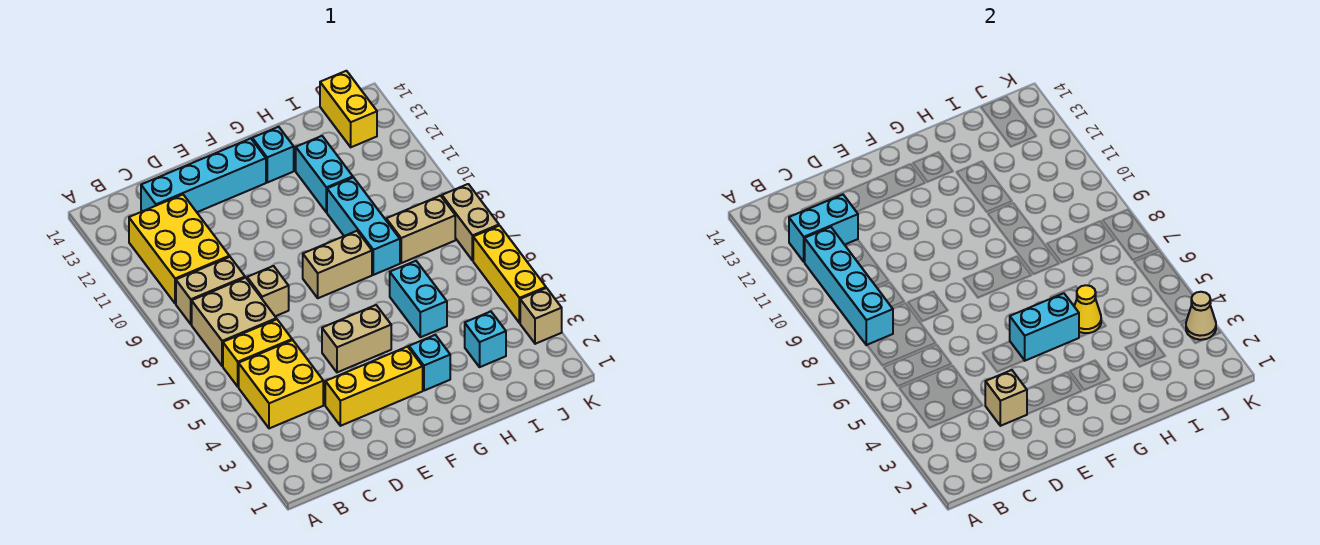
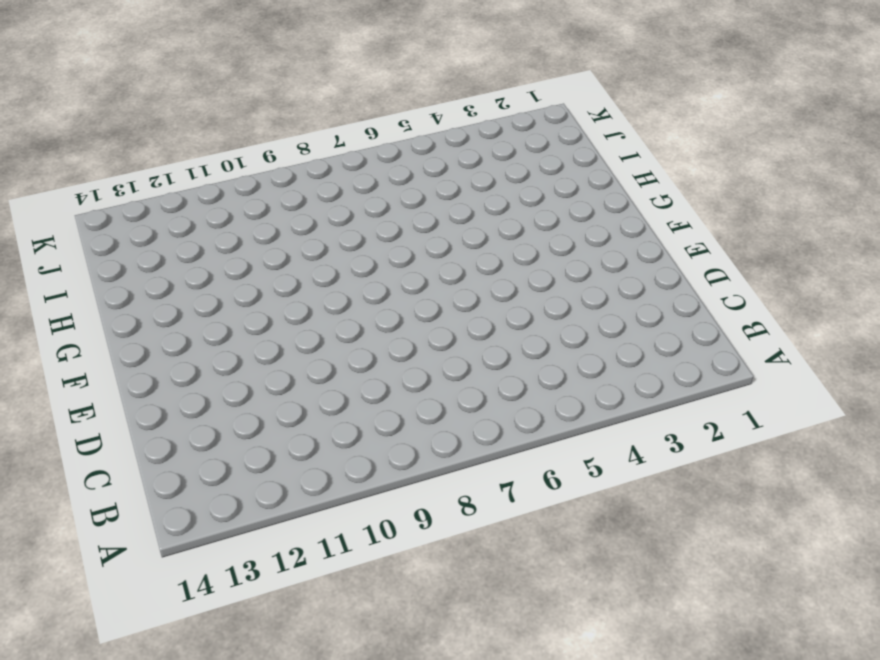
none -> yellow 2x2 brick [239,340,323,428]
none -> yellow 1x2 brick [223,319,292,387]
none -> tan 2x2 brick [192,278,276,366]

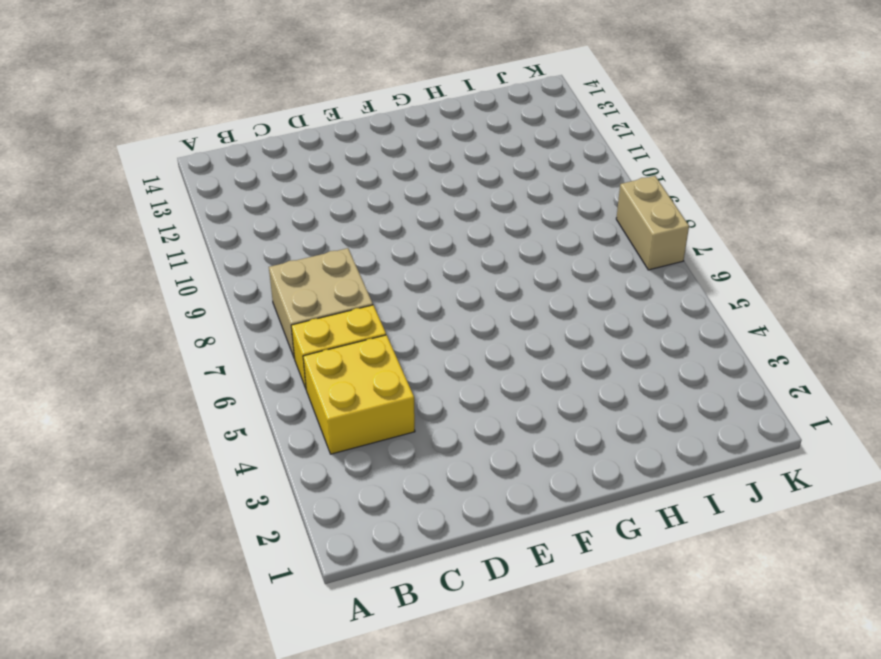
none -> tan 1x2 brick [176,257,245,324]
none -> yellow 2x3 brick [129,195,229,304]
none -> cyan 1x4 brick [141,139,266,212]

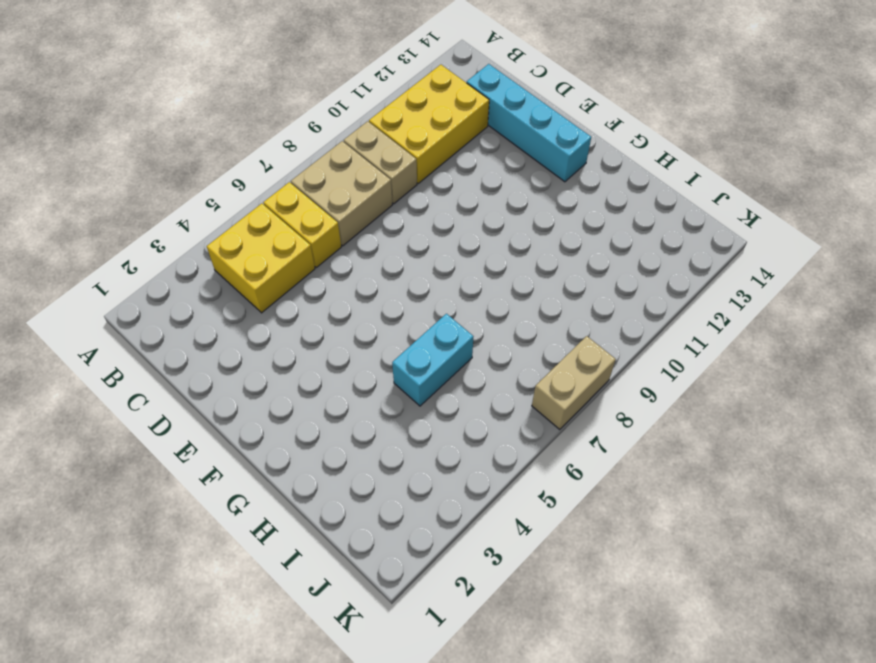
none -> yellow 1x3 brick [325,347,423,426]
none -> tan 1x1 brick [247,266,289,316]
none -> tan 1x2 brick [322,305,391,372]

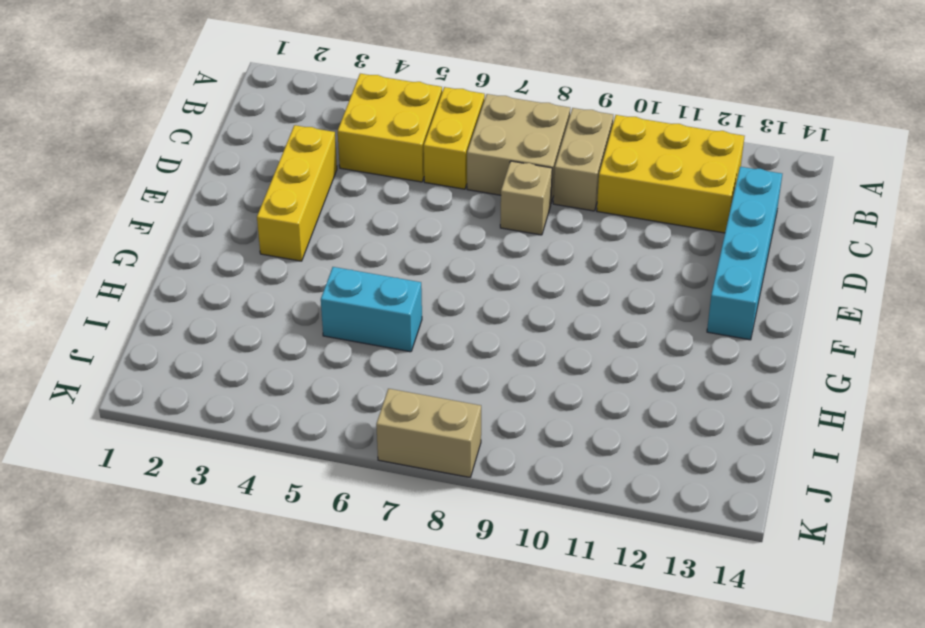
none -> tan 1x2 brick [322,305,391,372]
none -> tan 1x2 brick [303,231,372,298]
none -> cyan 1x1 brick [409,335,450,391]

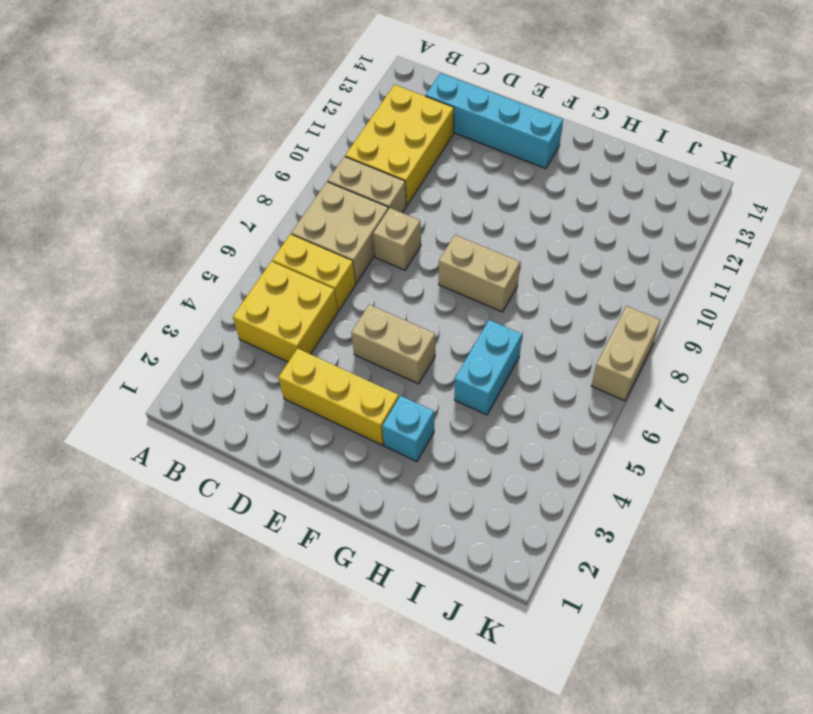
none -> cyan 1x1 brick [252,127,294,182]
none -> cyan 1x3 brick [327,177,400,275]
none -> cyan 1x2 brick [296,136,353,212]

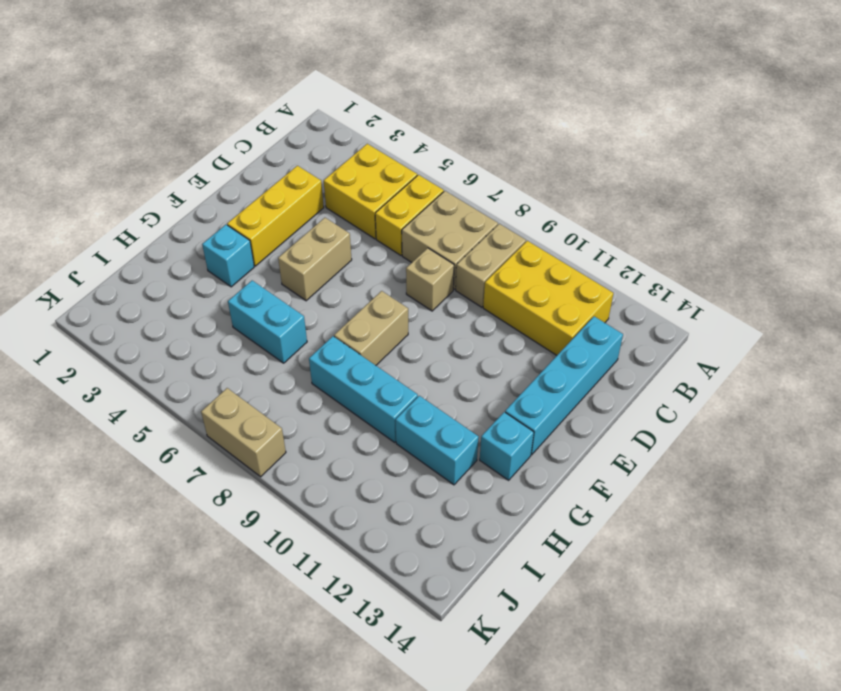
none -> cyan 1x1 brick [465,312,506,367]
none -> tan 1x2 brick [386,196,455,263]
none -> yellow 1x2 brick [320,71,377,147]

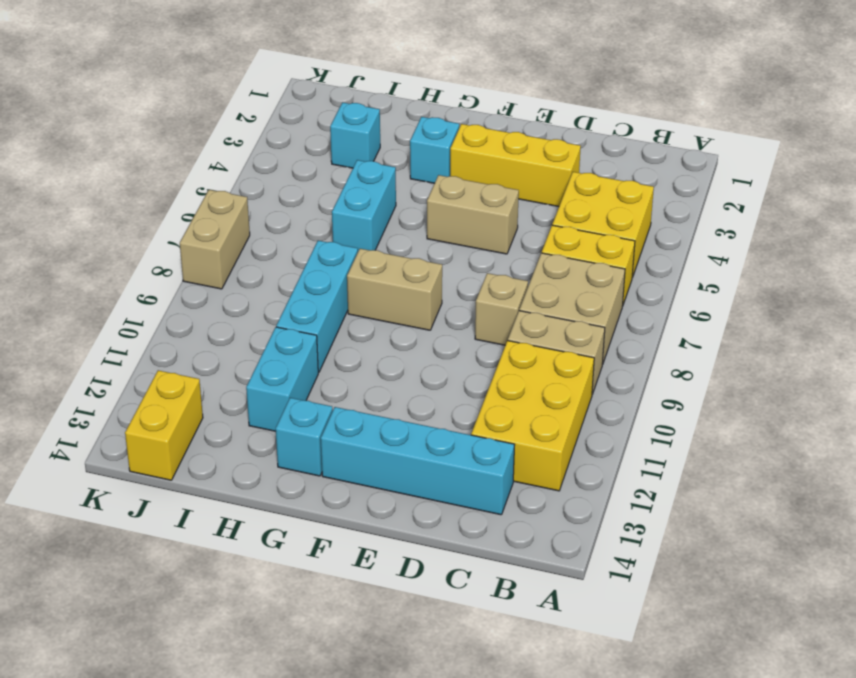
none -> tan 1x2 brick [386,196,455,263]
none -> tan 1x1 brick [520,288,562,344]
none -> yellow 1x3 brick [473,226,546,323]

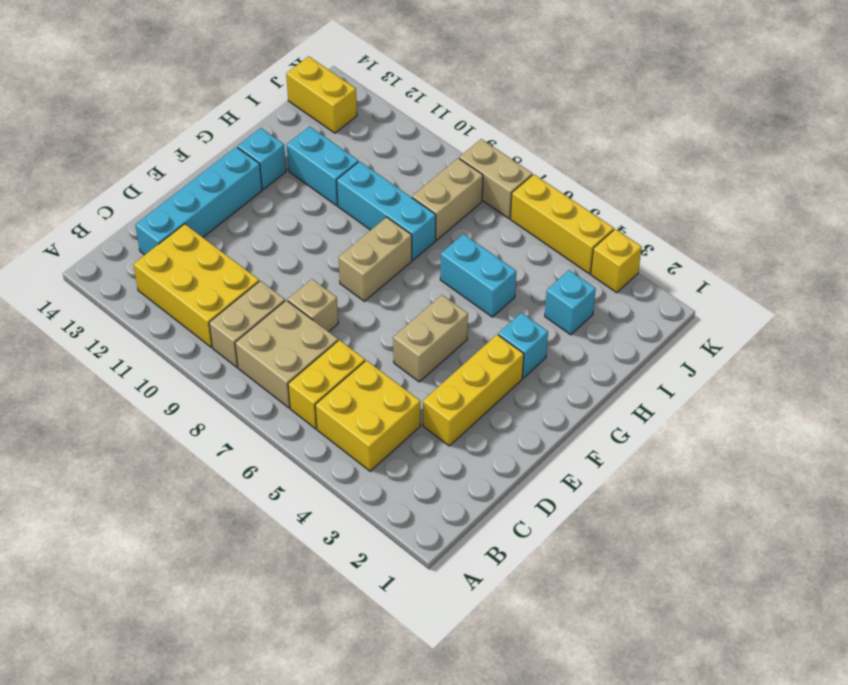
yellow 1x1 brick [591,229,642,293] -> tan 1x1 brick [520,288,562,344]
none -> cyan 1x4 brick [805,227,893,345]
none -> cyan 1x2 brick [789,195,858,262]
none -> tan 1x1 brick [985,370,1027,426]

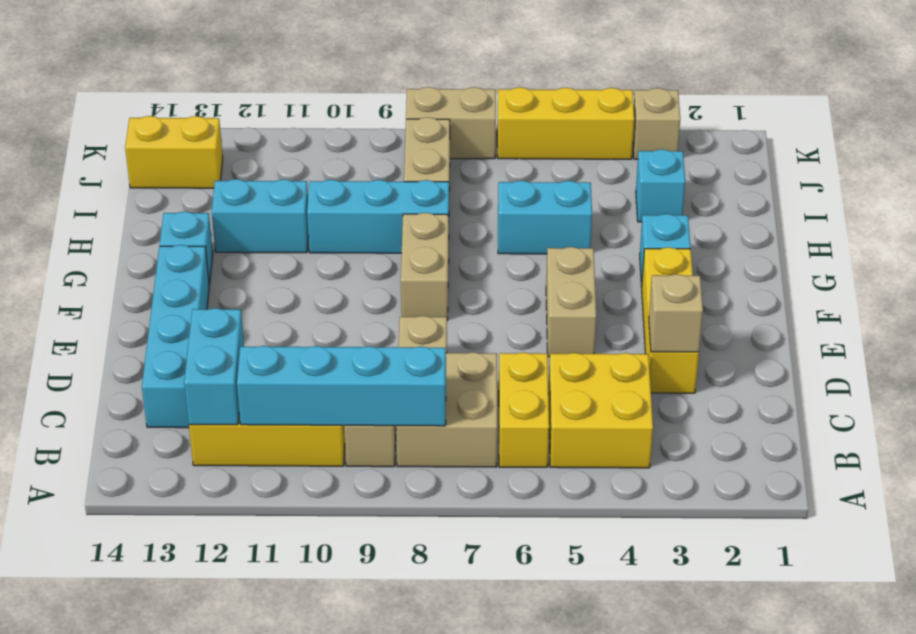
none -> cyan 1x2 brick [1010,293,1079,361]
none -> yellow 1x1 cone [1074,285,1101,333]
none -> tan 1x1 cone [1186,292,1216,340]

